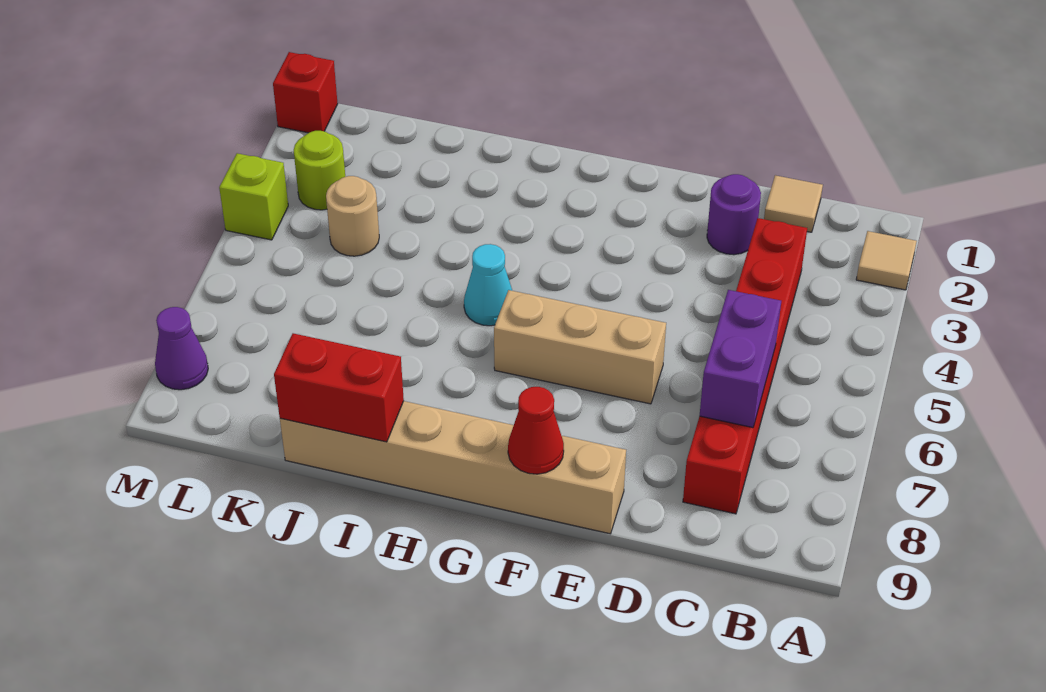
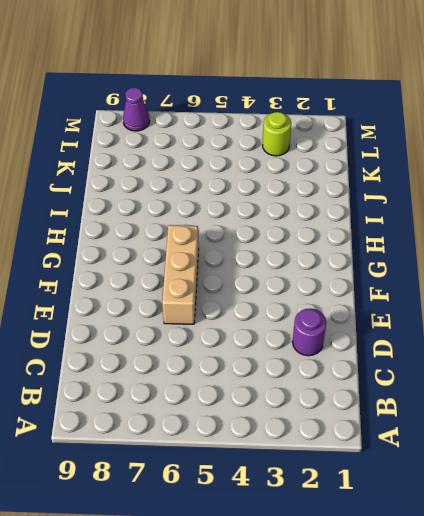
none -> tan 1x1 tile [856,231,917,290]
none -> tan 1x1 tile [764,175,823,232]
none -> red 1x6 brick [683,218,807,514]

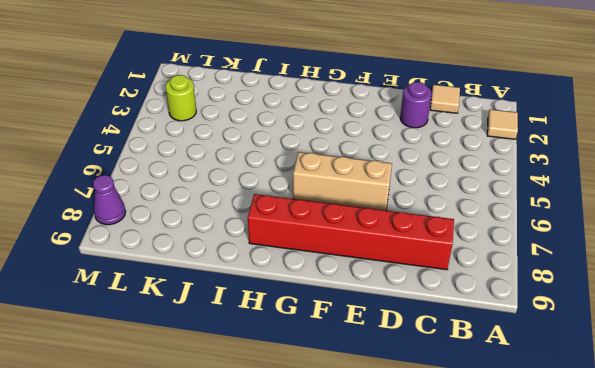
red 1x6 brick [248,194,454,270] -> red 1x6 brick turned to [683,218,807,514]
none -> tan 1x6 brick [280,401,626,534]
none -> cyan 1x1 cone [464,244,512,326]
none -> tan 1x1 round brick [326,176,379,256]

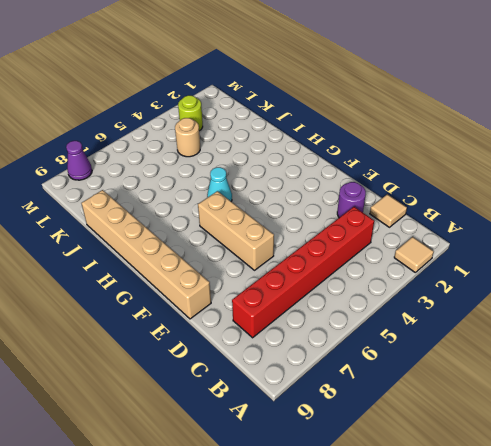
none -> red 1x1 brick [273,52,338,133]
none -> lime 1x1 brick [219,153,288,240]
none -> purple 1x2 brick [700,290,781,428]

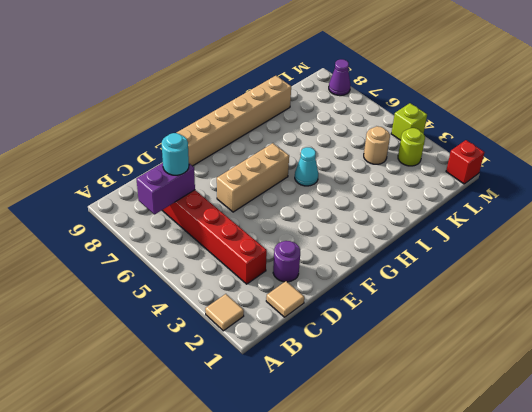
purple 1x2 brick [137,163,195,215] -> purple 1x2 brick turned to [700,290,781,428]
cyan 1x1 round brick [162,133,189,175] -> none
none -> red 1x1 cone [508,387,564,474]
none -> red 1x2 brick [274,333,404,442]

